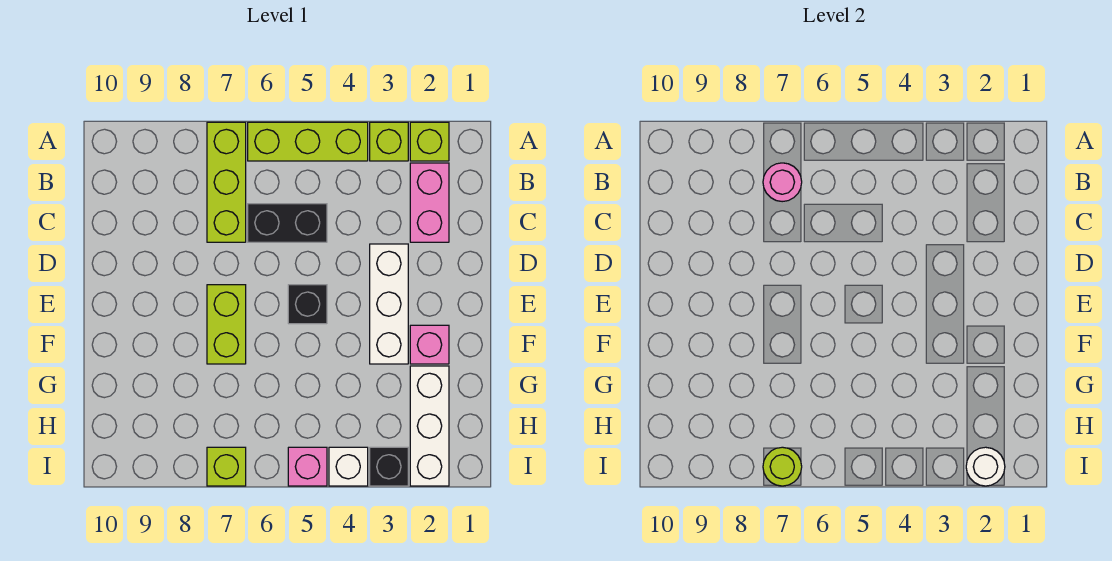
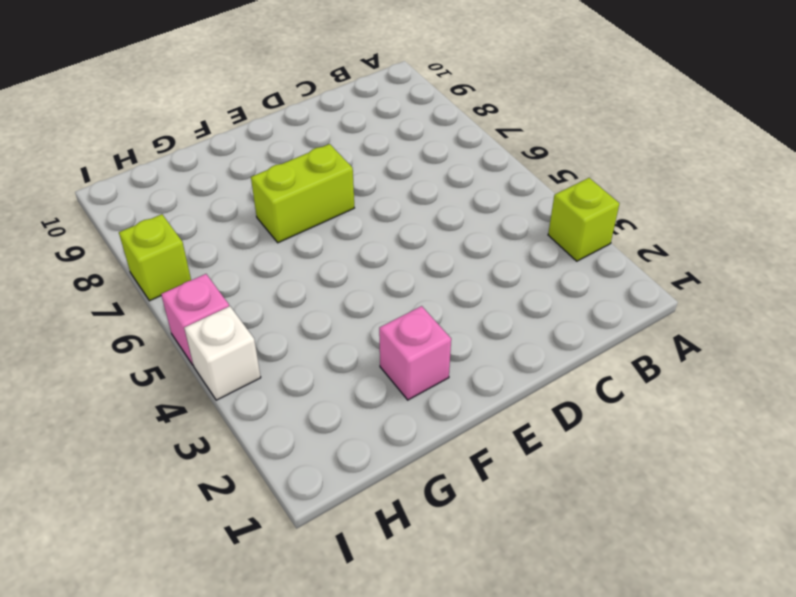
none -> lime 1x1 brick [410,122,449,161]
none -> lime 1x3 brick [248,122,368,161]
none -> lime 1x3 brick [207,122,246,242]

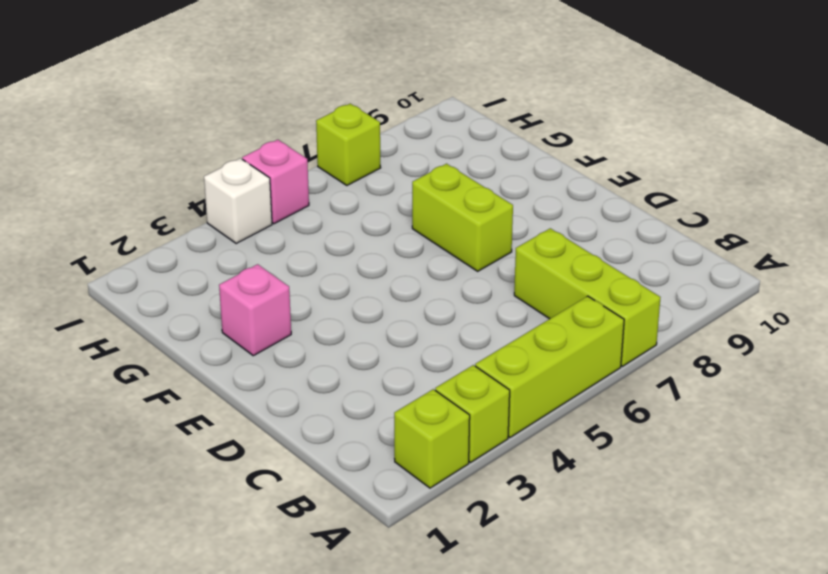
none -> pink 1x2 brick [410,163,449,242]
none -> black 1x2 brick [248,204,327,242]
none -> white 1x3 brick [370,244,408,364]

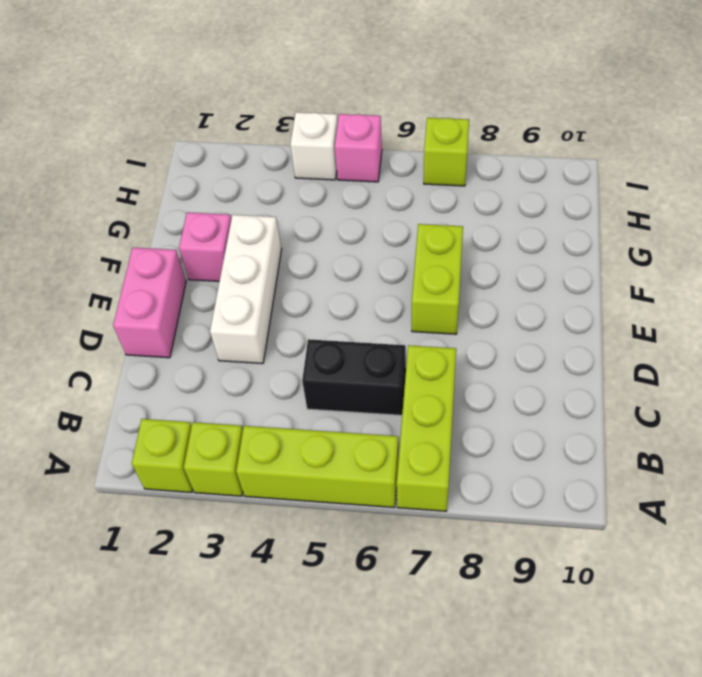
pink 1x2 brick [113,248,186,358] -> pink 1x2 brick moved to [410,163,449,242]
none -> black 1x1 brick [288,285,327,324]
none -> white 1x3 brick [410,366,449,486]
none -> black 1x1 brick [370,447,408,486]

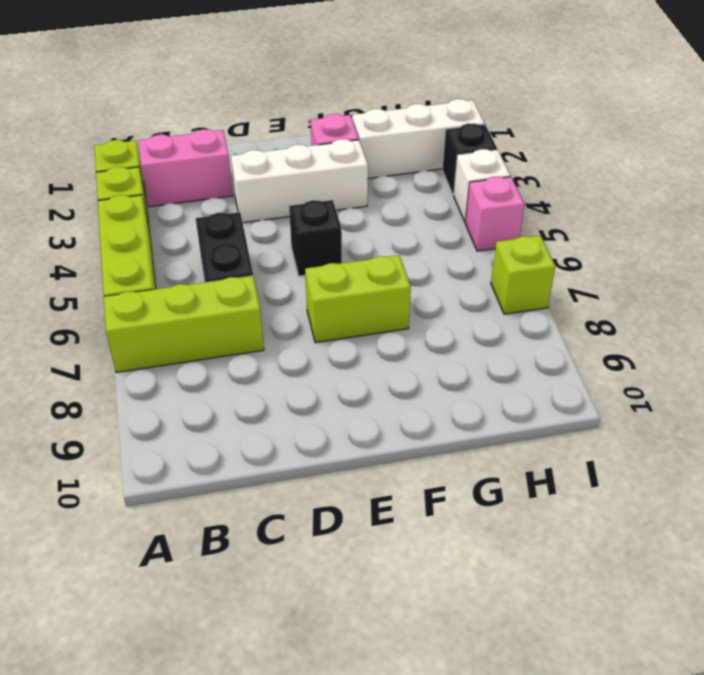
none -> pink 1x1 round brick [763,163,802,202]
none -> white 1x1 round brick [966,447,1005,486]
none -> lime 1x1 round brick [763,447,802,486]

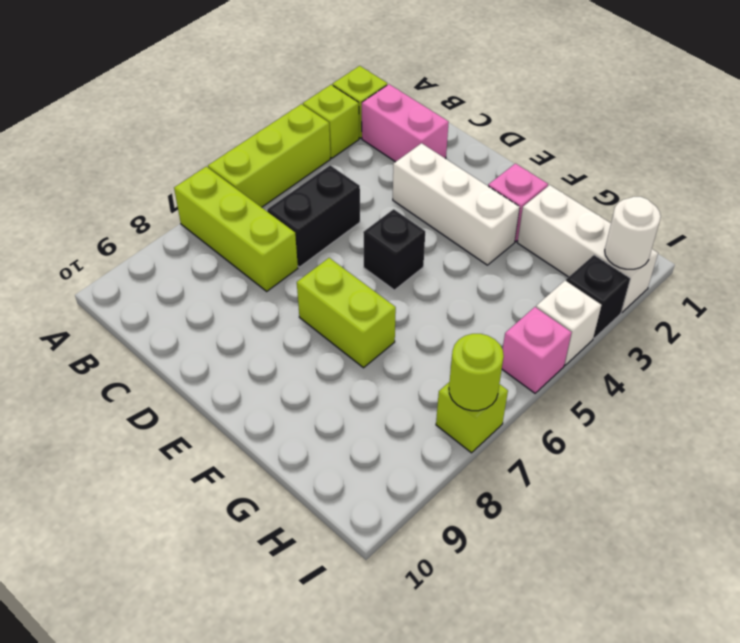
none -> pink 1x1 round brick [763,163,802,202]

